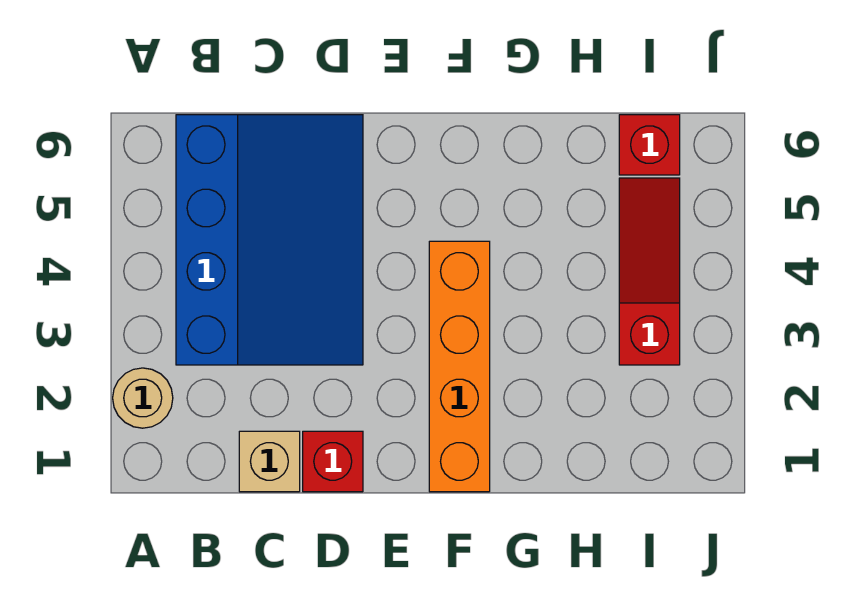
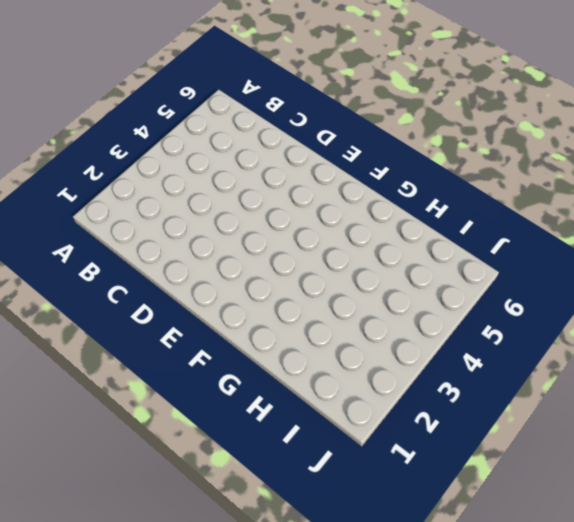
none -> tan 1x1 round brick [113,368,173,428]
none -> blue 3x4 slope [176,115,363,365]

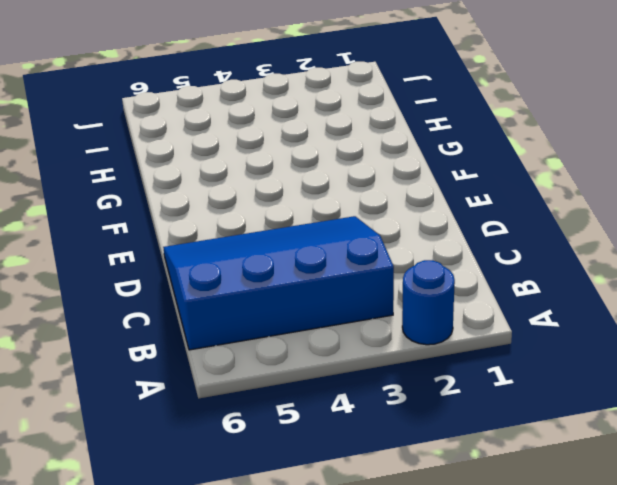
blue 1x1 round brick [402,260,455,345] -> tan 1x1 round brick [113,368,173,428]
none -> tan 1x1 brick [239,431,300,492]
none -> red 1x1 brick [303,431,363,492]

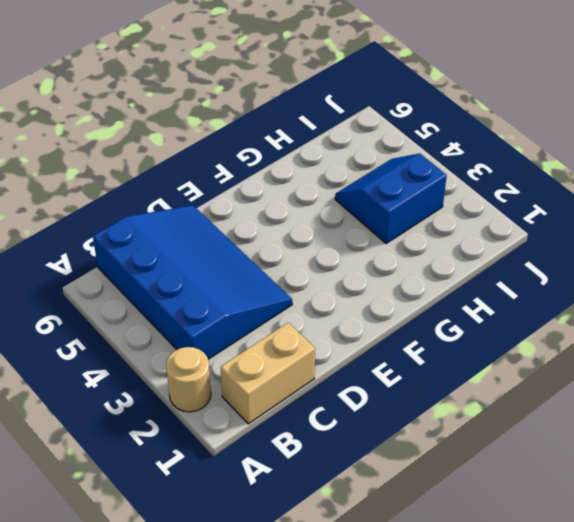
tan 1x2 brick [221,323,315,424] -> tan 1x1 brick [239,431,300,492]
blue 2x2 slope [335,154,447,244] -> red 1x3 slope [619,178,680,365]
none -> red 1x1 brick [303,431,363,492]
none -> orange 1x4 brick [429,241,490,492]

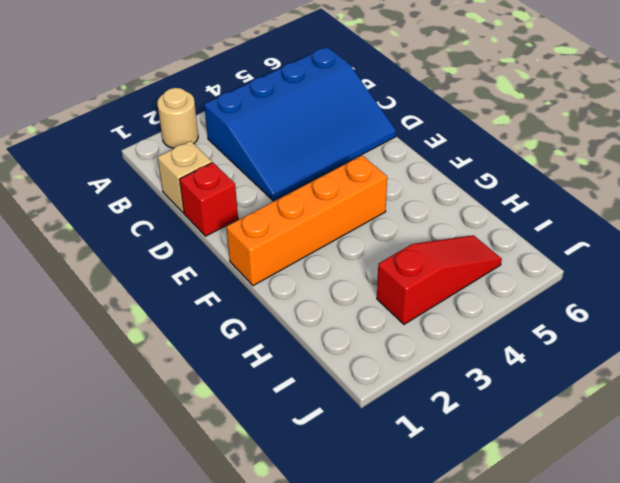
none -> red 1x1 brick [619,115,680,175]

